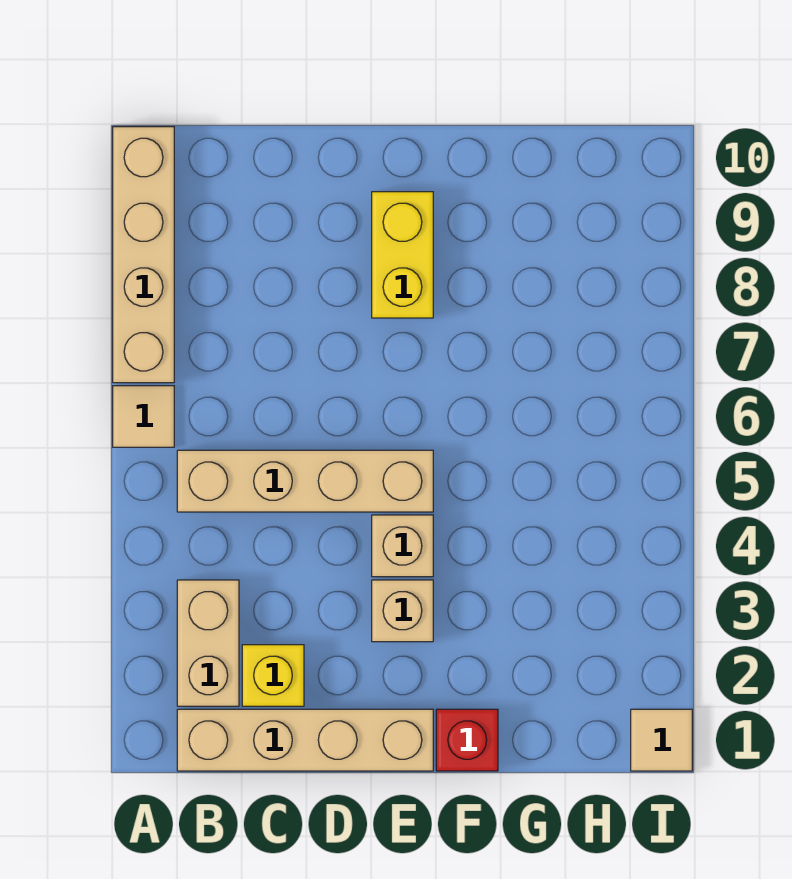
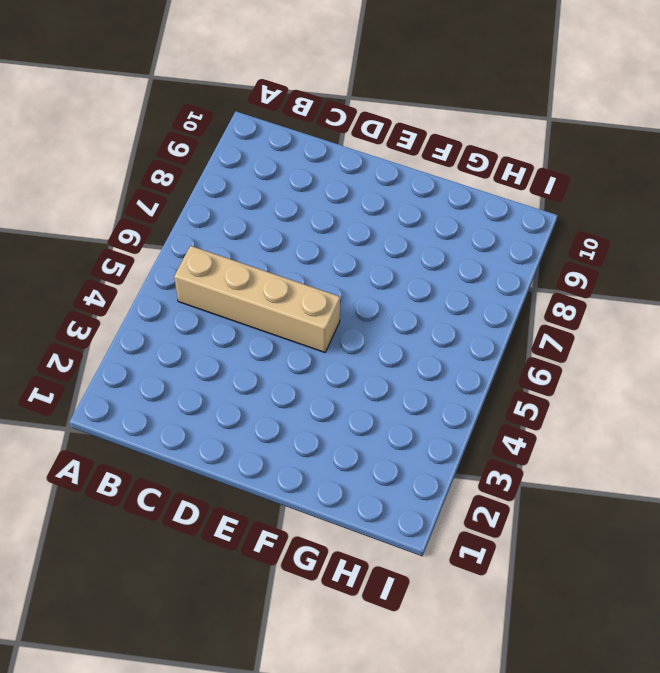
none -> tan 1x1 tile [113,386,174,447]
none -> tan 1x4 brick [113,127,174,383]

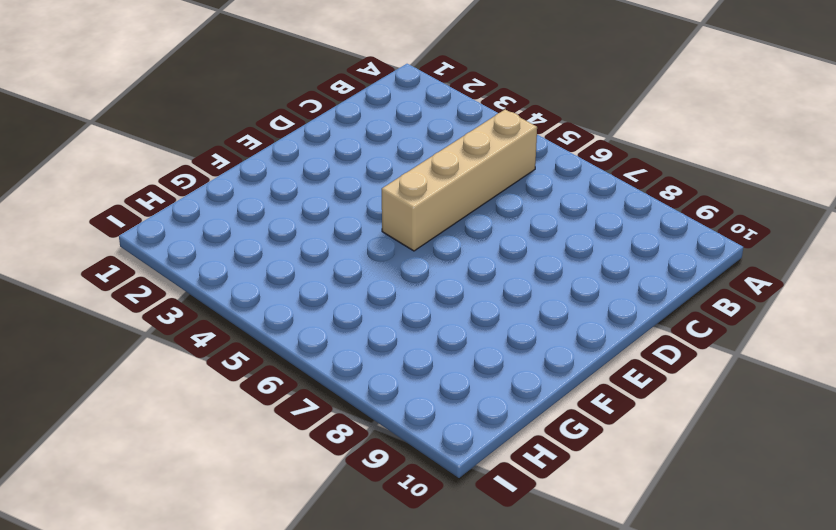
none -> tan 1x1 tile [113,386,174,447]
none -> tan 1x4 brick [113,127,174,383]

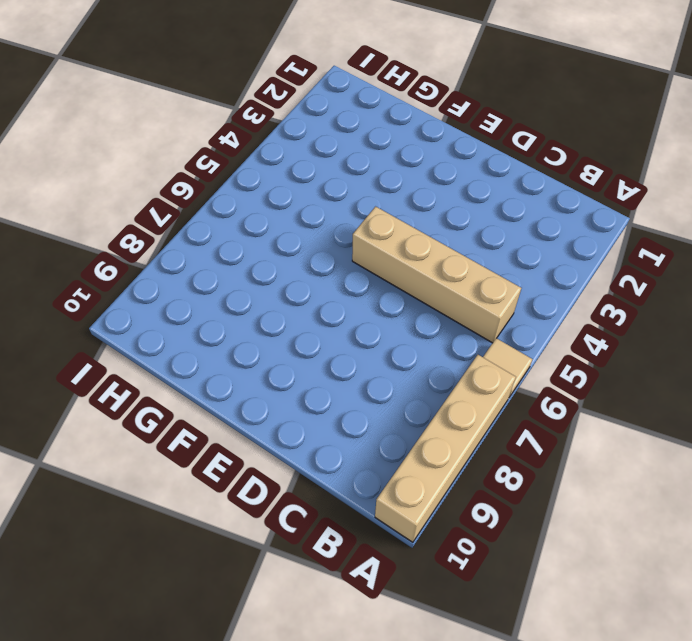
none -> tan 1x4 brick [177,709,433,771]
none -> tan 1x2 brick [177,580,239,706]

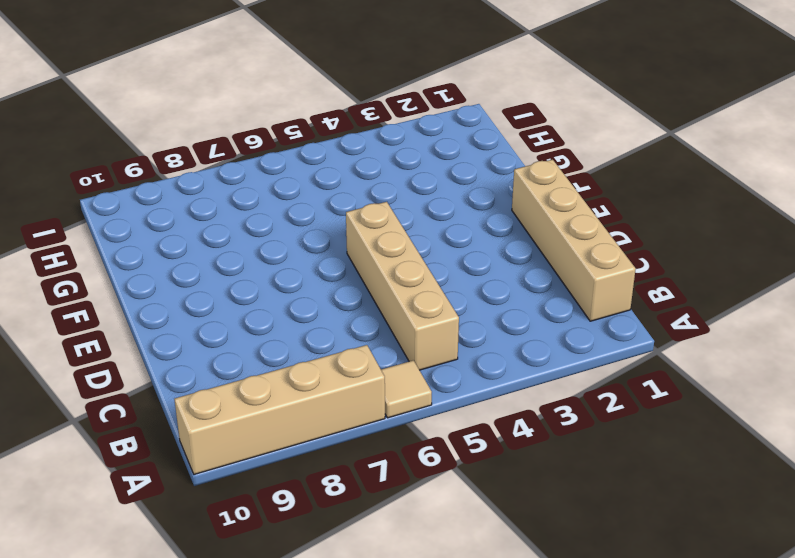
none -> tan 1x2 brick [177,580,239,706]
none -> yellow 1x1 brick [242,645,304,706]

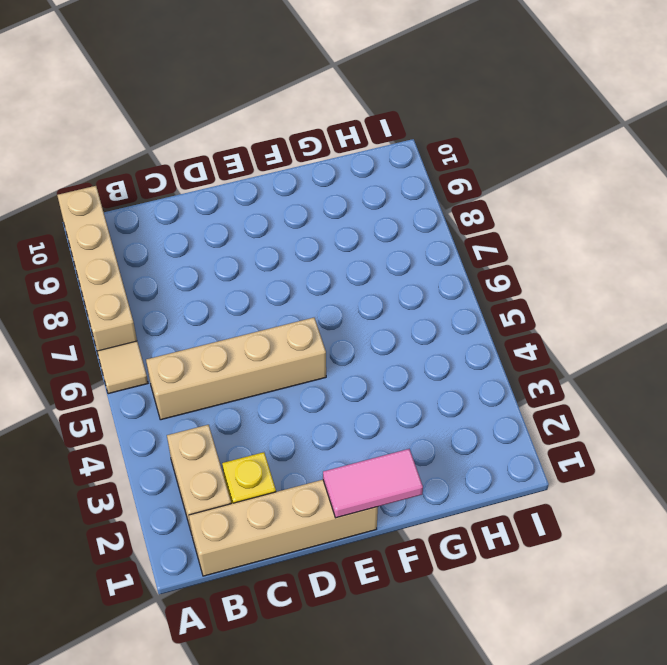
pink 1x2 tile [323,449,423,518] -> none
none -> tan 1x1 brick [372,580,433,642]
none -> tan 1x1 brick [372,515,433,577]

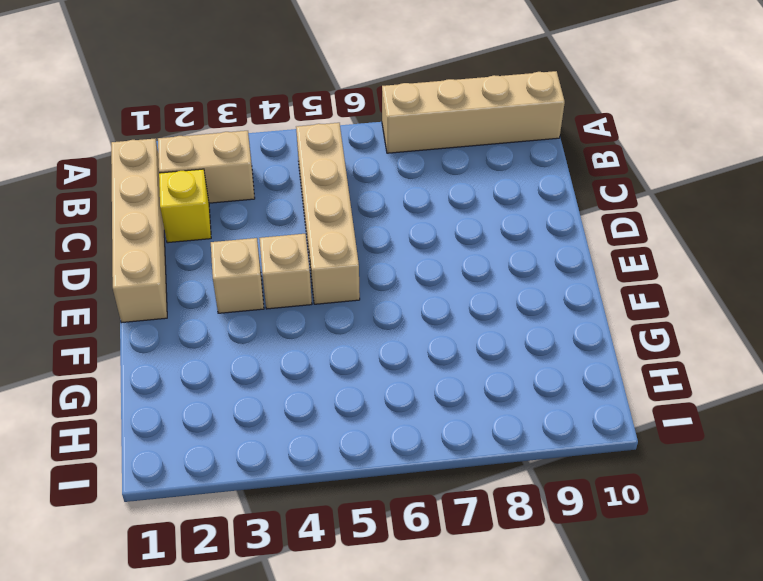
none -> tan 1x1 tile [113,386,174,447]
none -> yellow 1x2 brick [372,192,433,318]

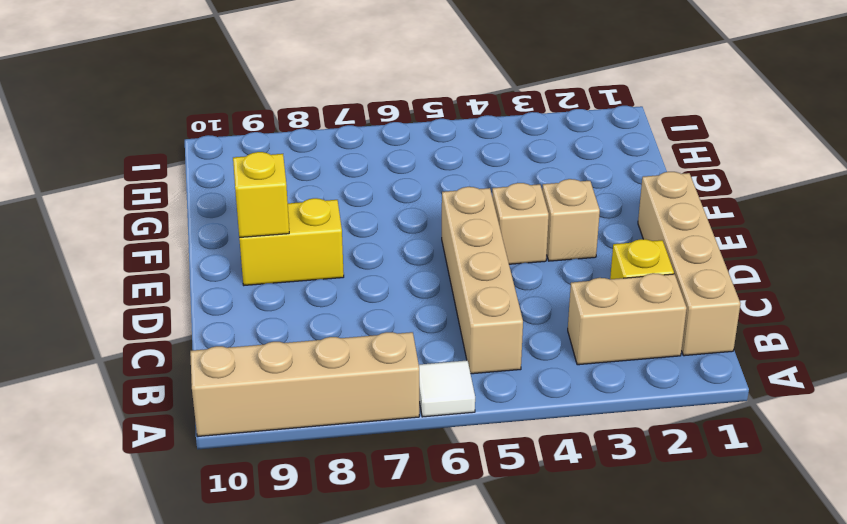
white 1x1 tile [419,360,475,417] -> tan 1x1 tile [113,386,174,447]
yellow 1x1 brick [233,152,289,238] -> none
none -> red 1x1 brick [436,709,498,771]
none -> tan 1x1 tile [631,709,692,771]

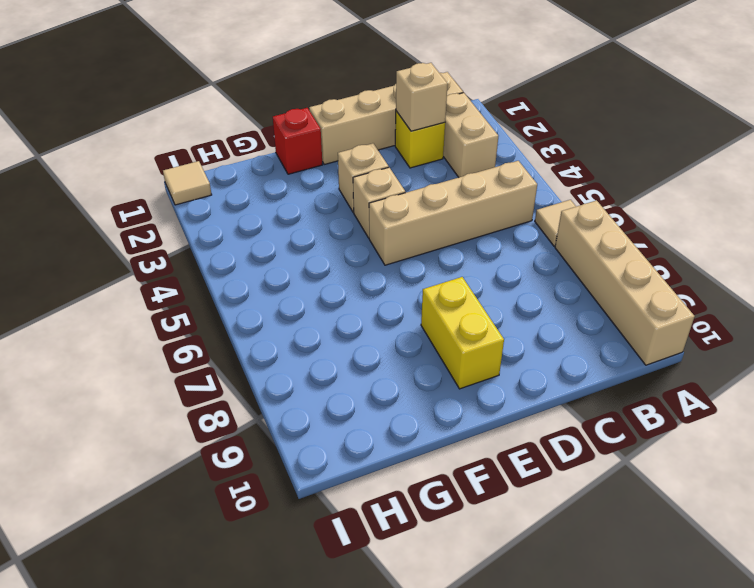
tan 1x1 brick [396,63,448,131] -> none

